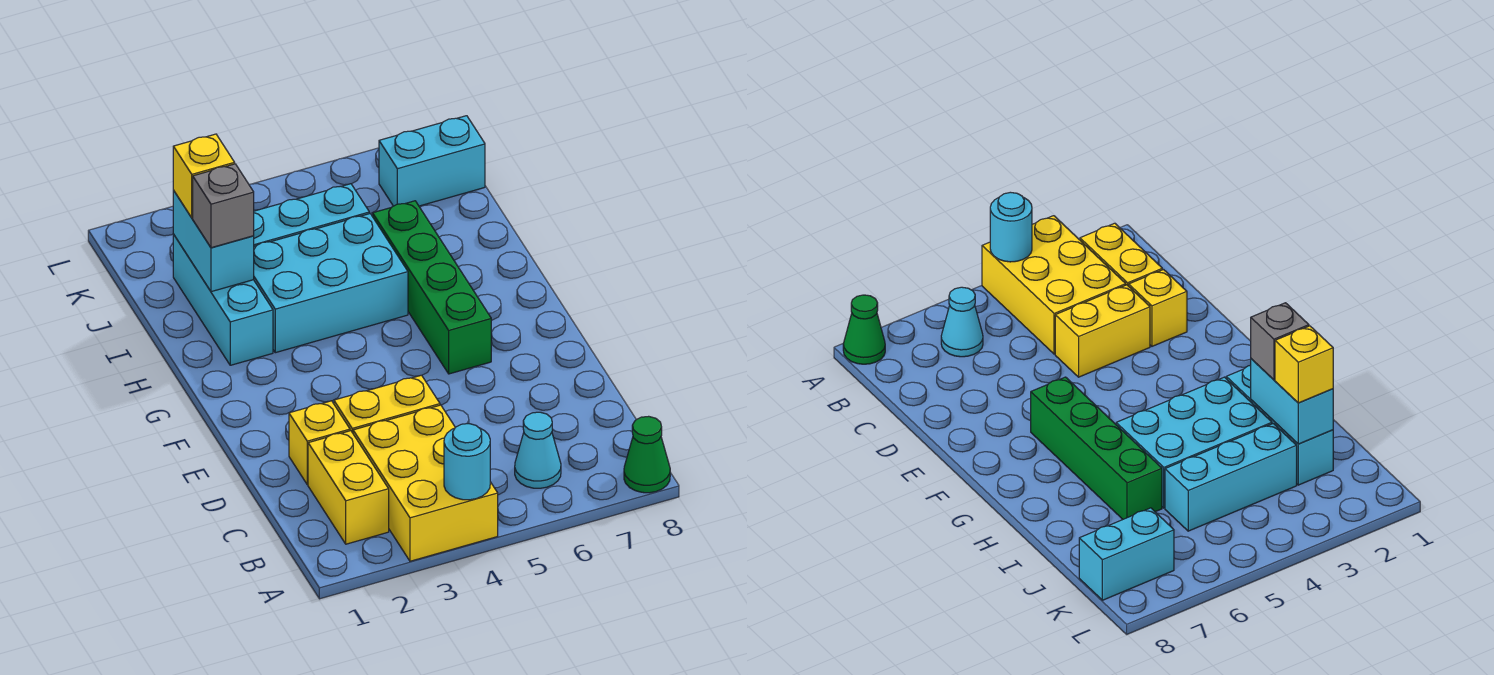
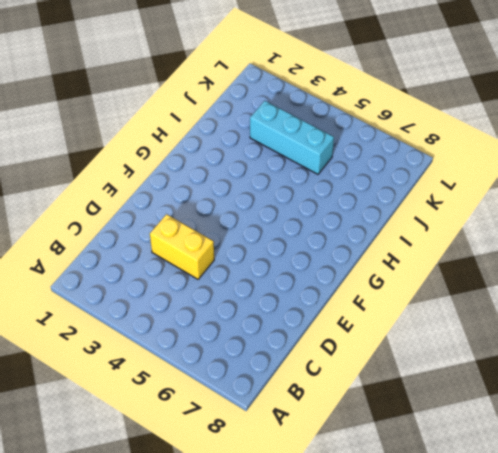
none -> yellow 2x3 brick [353,405,498,561]
none -> green 1x1 cone [624,416,670,493]
none -> yellow 1x2 brick [308,431,389,544]

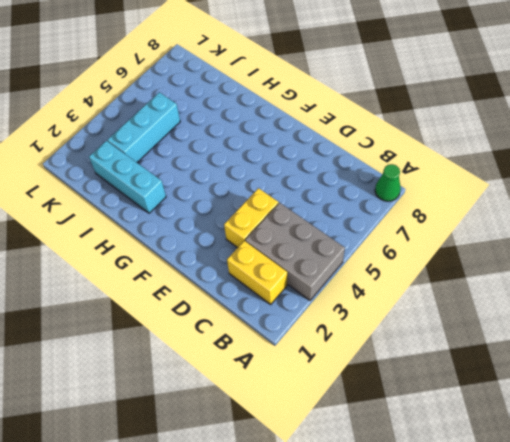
grey 2x3 brick [245,203,345,300] -> yellow 2x3 brick [353,405,498,561]
none -> cyan 1x1 cone [515,412,561,488]
none -> yellow 1x1 brick [289,401,350,485]
none -> green 1x4 brick [373,201,491,374]

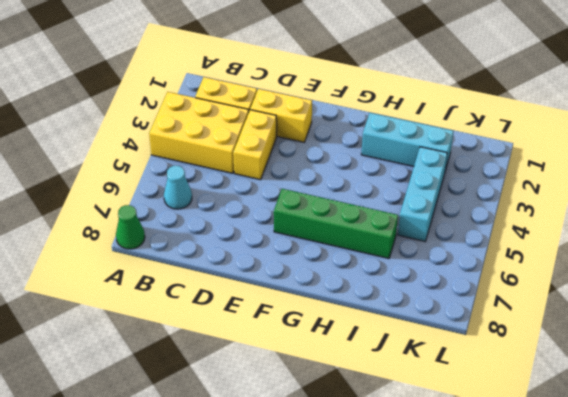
yellow 1x2 brick [250,89,312,142] -> yellow 1x1 brick [289,401,350,485]
none -> cyan 2x3 brick [254,214,408,353]
none -> cyan 1x2 brick [379,116,485,206]
none -> cyan 1x1 round brick [444,424,490,500]

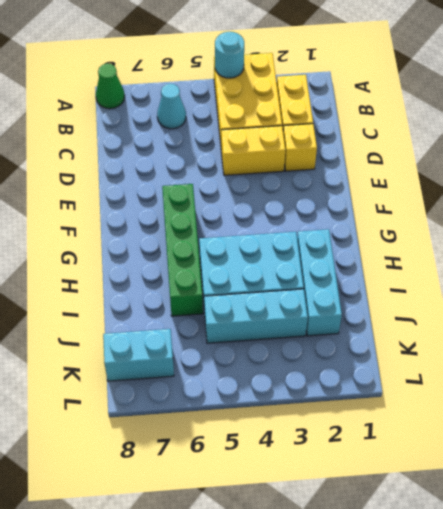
none -> cyan 1x2 brick [173,190,254,292]
none -> grey 1x1 brick [193,164,254,248]
none -> yellow 1x1 brick [173,134,235,218]

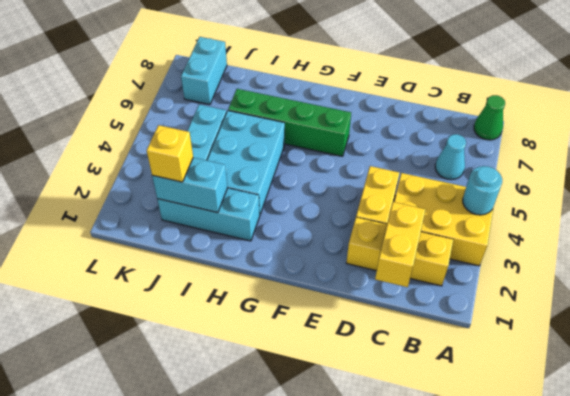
yellow 1x2 brick [375,202,425,287] -> none
none -> grey 1x1 brick [193,164,254,248]

